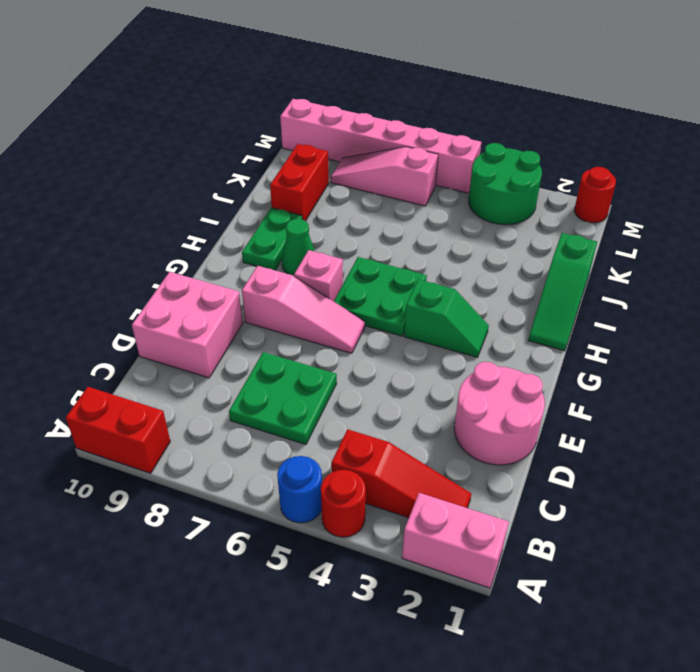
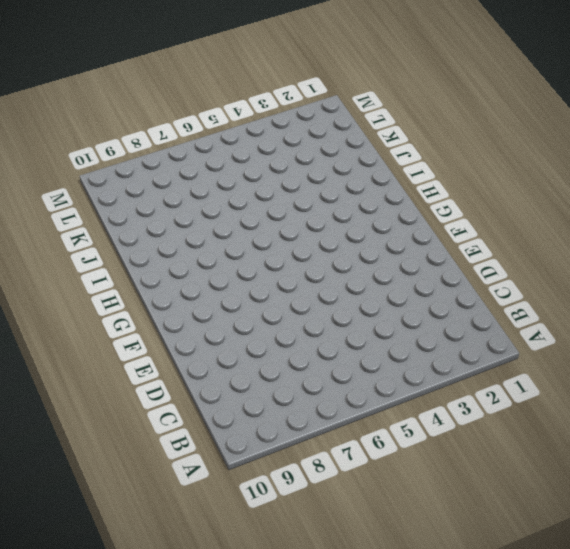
none -> pink 1x2 brick [402,493,509,588]
none -> red 1x1 round brick [321,470,366,537]
none -> blue 1x1 round brick [277,456,322,523]

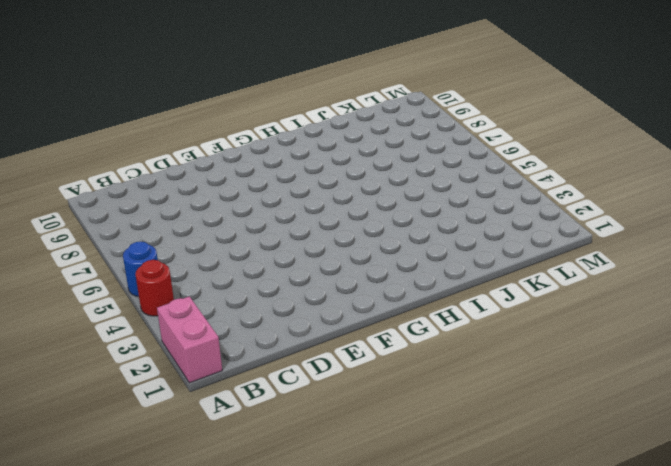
none -> red 1x2 brick [66,387,170,473]
none -> red 1x3 slope [331,429,471,518]
none -> green 2x2 plate [229,352,337,445]

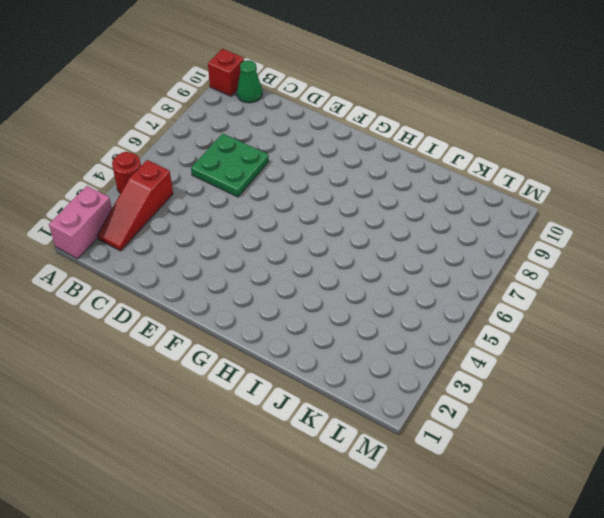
red 1x1 brick [208,49,244,96] -> red 1x2 brick [66,387,170,473]
green 1x1 cone [237,60,262,103] -> green 1x1 cone moved to [282,219,315,276]
none -> blue 1x1 round brick [277,456,322,523]
none -> pink 2x2 round brick [454,362,545,465]
none -> pink 2x2 brick [132,272,243,378]

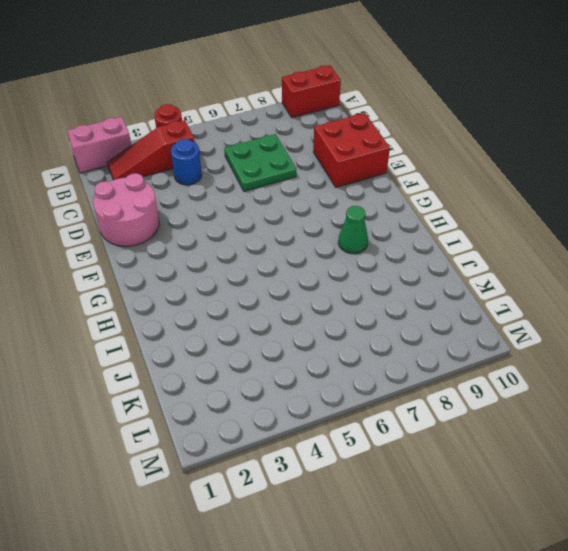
blue 1x1 round brick [171,139,202,185] -> blue 1x1 round brick moved to [277,456,322,523]
red 2x2 brick [313,113,390,187] -> pink 2x2 brick [132,272,243,378]
none -> pink 1x3 slope [242,266,365,353]
none -> green 1x2 slope [404,279,489,357]
none -> green 2x2 plate [334,257,427,336]

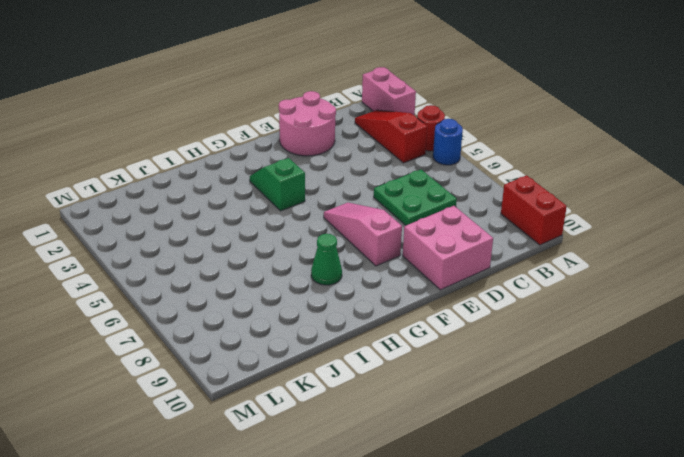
none -> green 2x2 plate [334,257,427,336]
none -> pink 1x1 brick [294,250,343,301]
none -> green 1x3 slope [528,233,597,351]

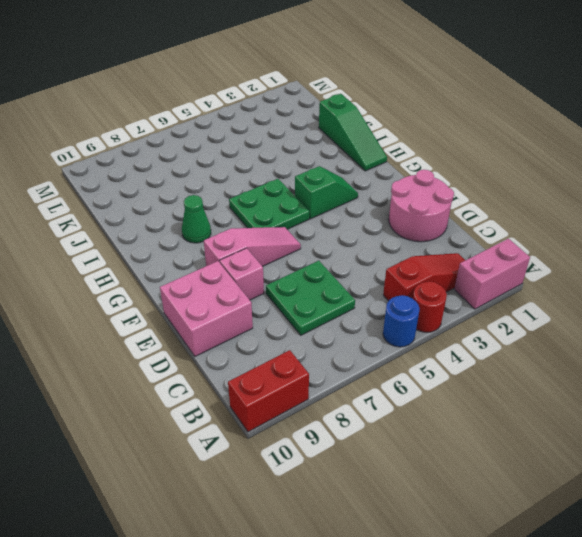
pink 1x1 brick [220,248,264,300] -> pink 1x1 brick moved to [294,250,343,301]
none -> green 1x2 plate [242,208,302,270]
none -> red 1x2 brick [270,144,329,221]
none -> green 2x2 round brick [469,143,542,225]

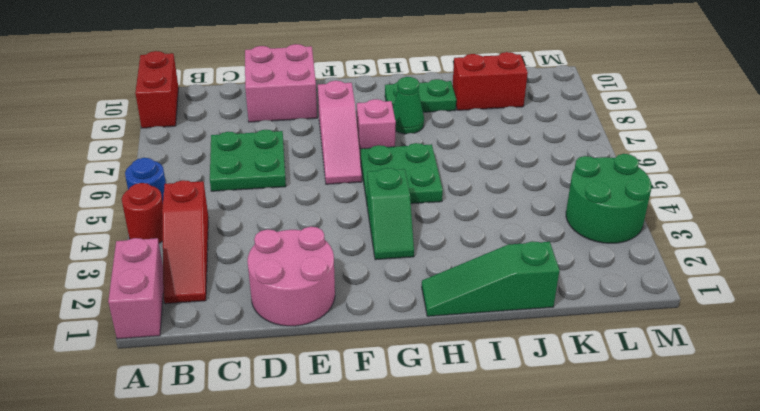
none -> pink 1x3 slope [331,147,438,206]
none -> red 1x1 round brick [574,167,616,223]
none -> pink 1x6 brick [280,99,481,193]

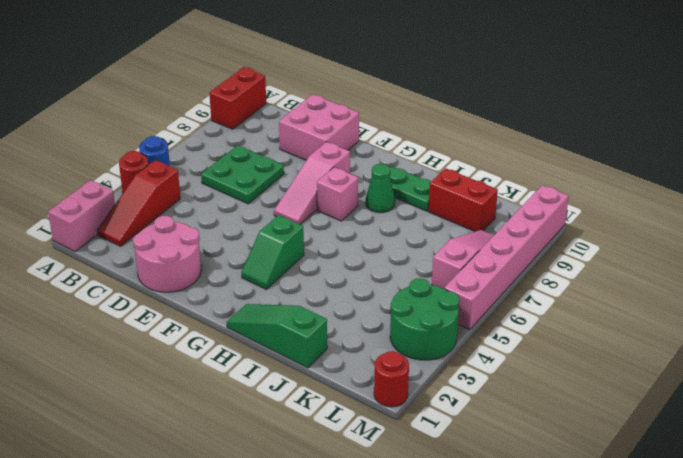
none -> green 2x2 plate [334,257,427,336]

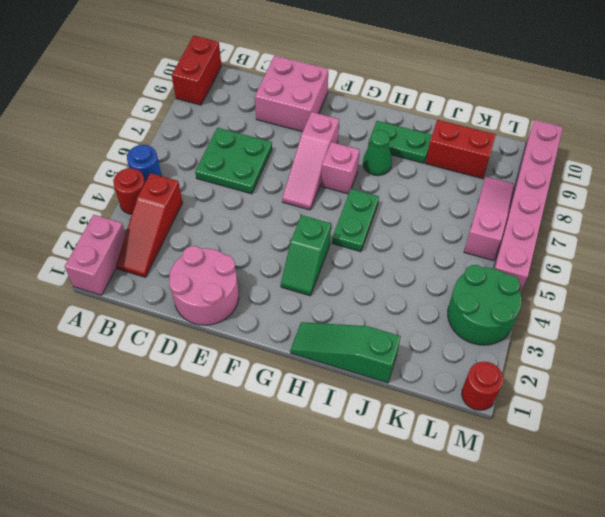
green 1x2 plate [332,189,379,252] -> green 2x2 plate [334,257,427,336]

